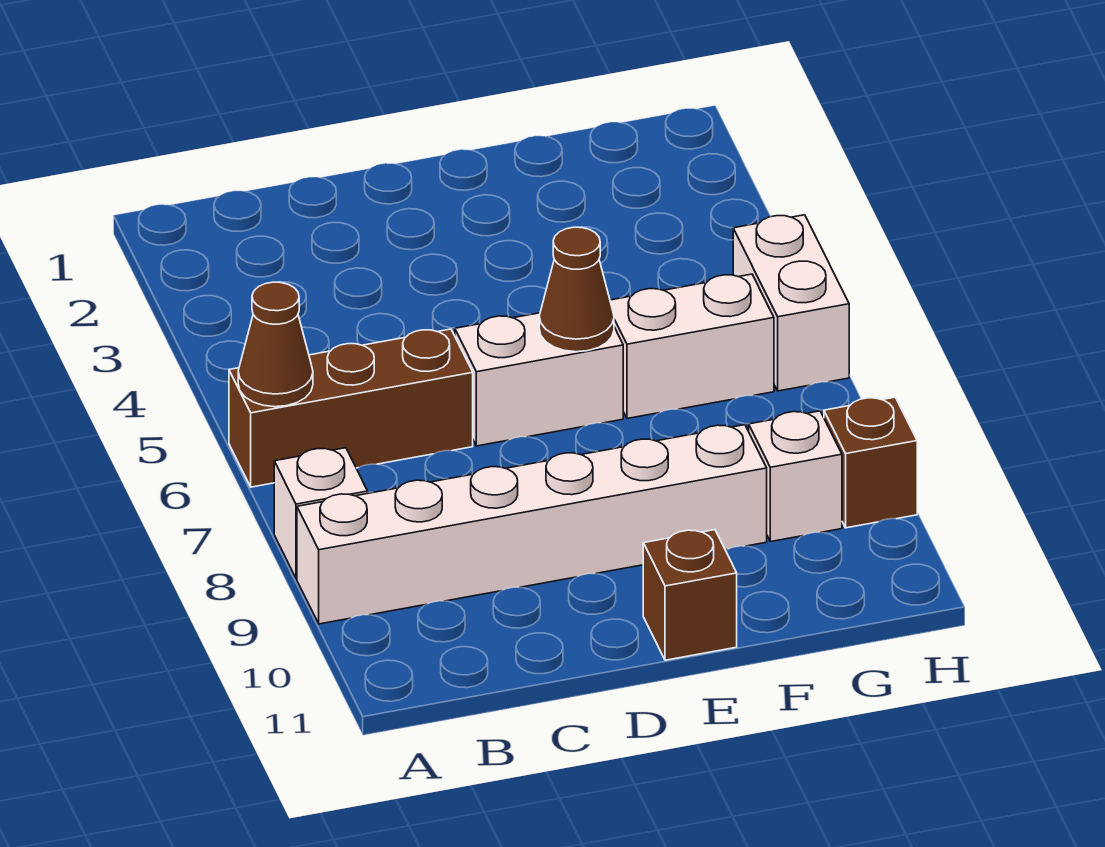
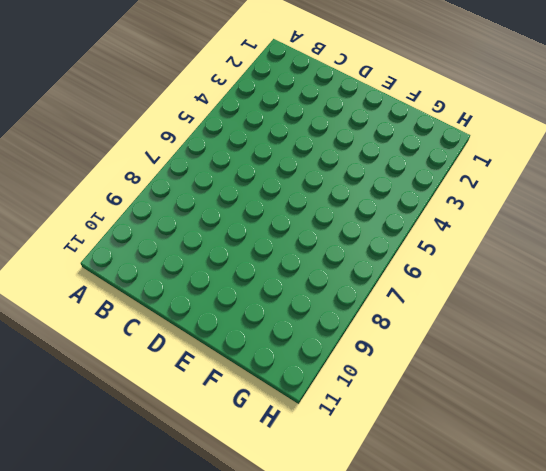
none -> brown 1x3 brick [229,329,473,487]
none -> white 1x1 brick [274,448,368,578]

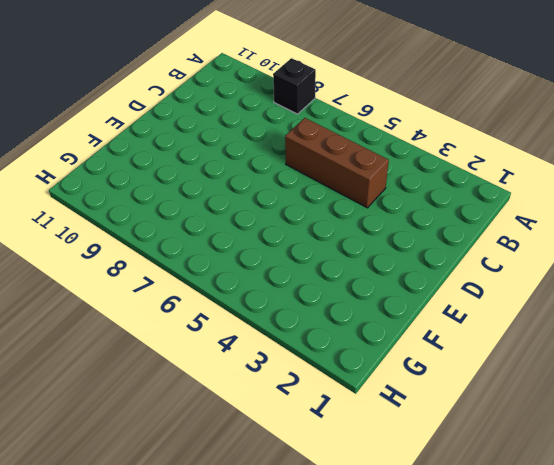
black 1x1 brick [273,58,316,114] -> white 1x1 brick [274,448,368,578]
brown 1x3 brick [285,118,389,208] -> brown 1x3 brick turned to [229,329,473,487]
none -> white 1x6 brick [297,425,767,624]
none -> white 1x2 brick [455,313,623,446]

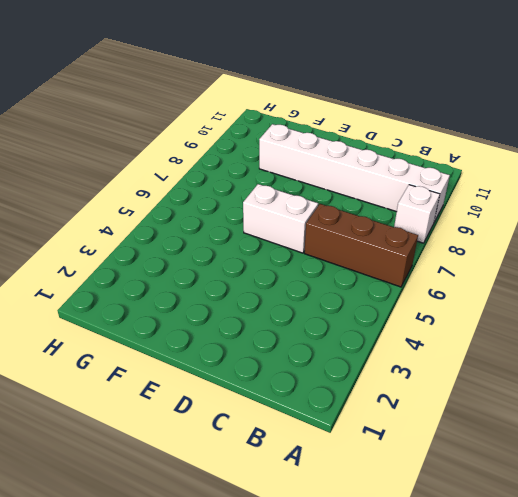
none -> brown 1x1 brick [643,530,737,660]
none -> white 1x2 brick [610,274,774,419]

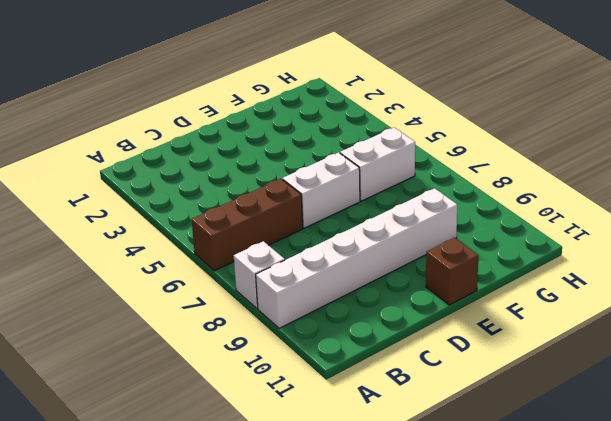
none -> white 1x1 brick [749,411,842,542]
none -> white 1x2 brick [733,215,849,391]

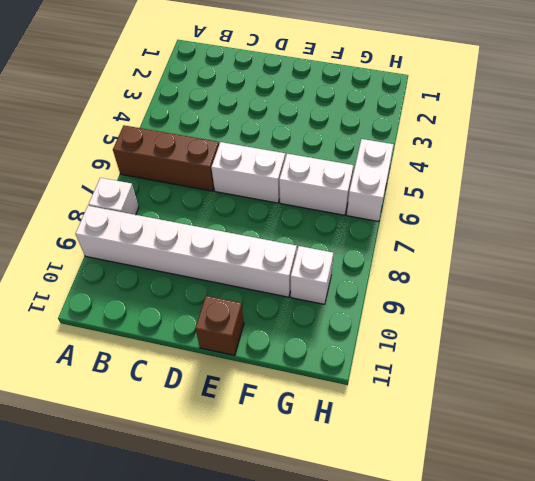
none -> brown 1x1 brick [824,397,917,528]
none -> brown 1x1 cone [238,282,313,407]

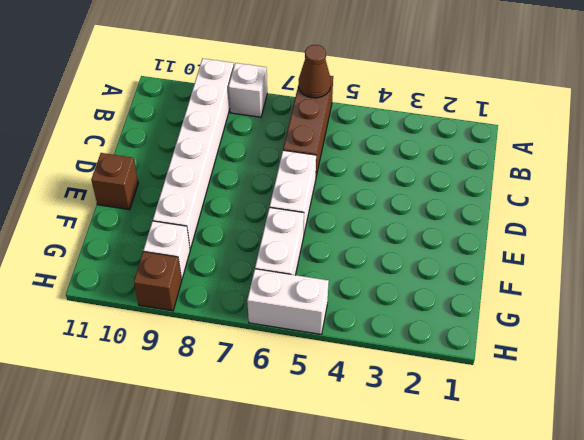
none -> brown 1x1 cone [539,227,614,352]

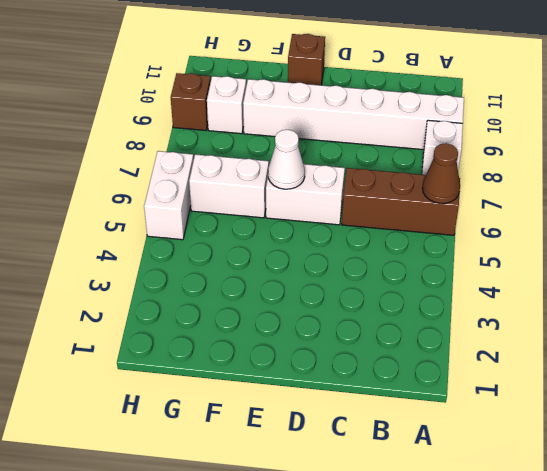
white 1x1 cone [268,130,305,189] -> brown 1x1 cone [539,227,614,352]

